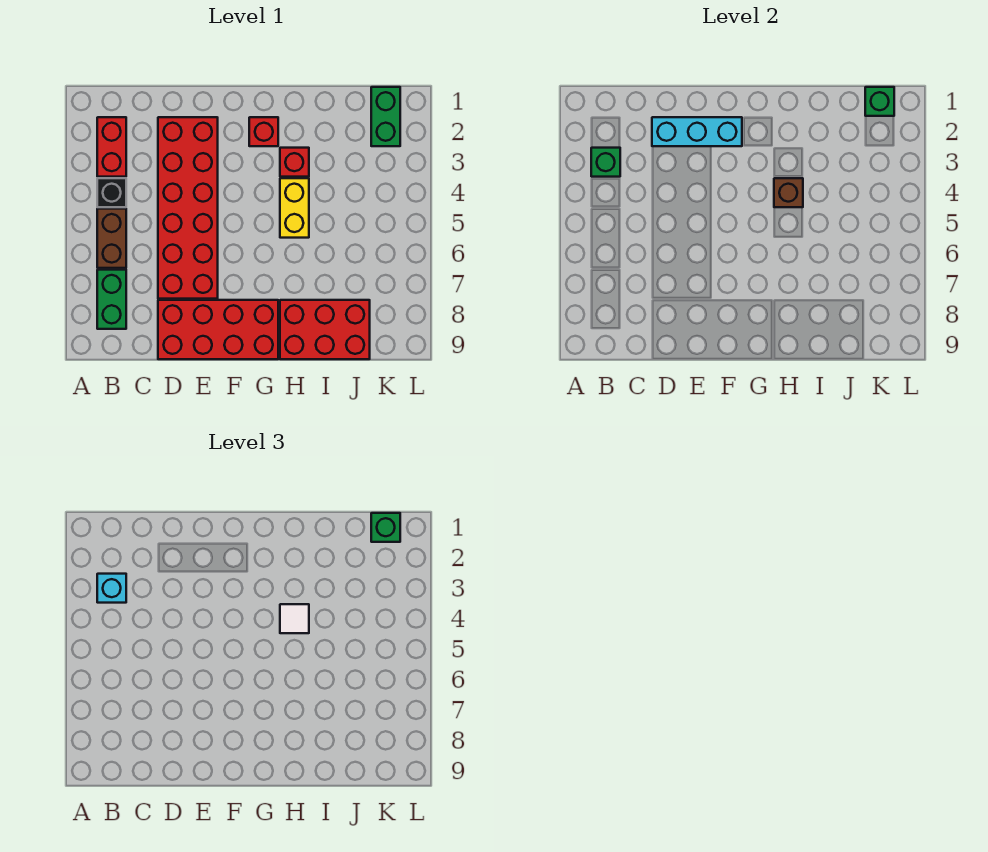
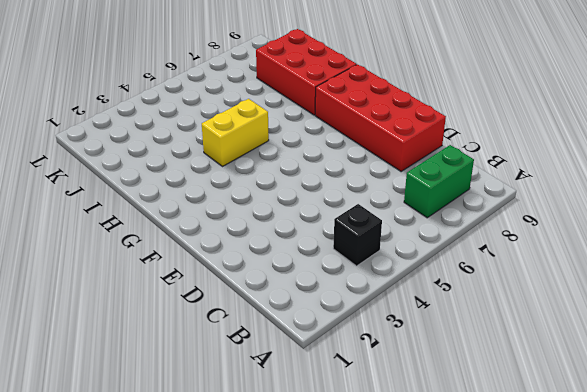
none -> red 1x2 brick [97,117,126,177]
none -> brown 1x2 brick [97,209,126,268]
none -> red 2x6 brick [158,117,218,299]

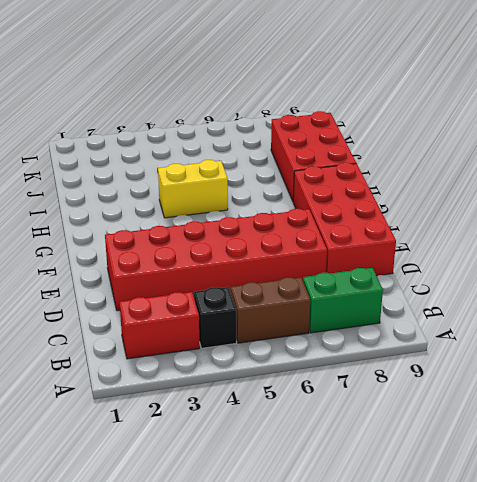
none -> red 1x1 brick [249,117,278,146]
none -> red 1x1 brick [280,148,309,177]
none -> green 1x2 brick [371,87,400,146]

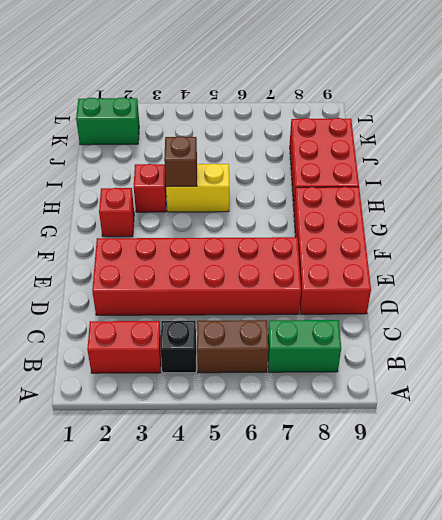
none -> green 1x1 brick [591,148,620,177]
none -> cyan 1x3 brick [652,117,742,146]
none -> green 1x1 brick [865,87,894,116]

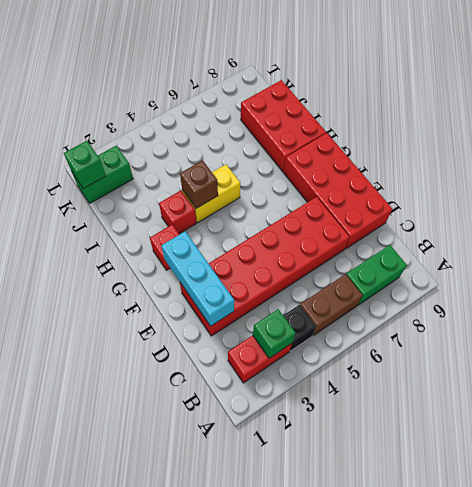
none -> cyan 1x1 brick [97,574,126,603]
none -> white 1x1 tile [280,604,309,633]
none -> green 1x1 brick [371,513,400,542]

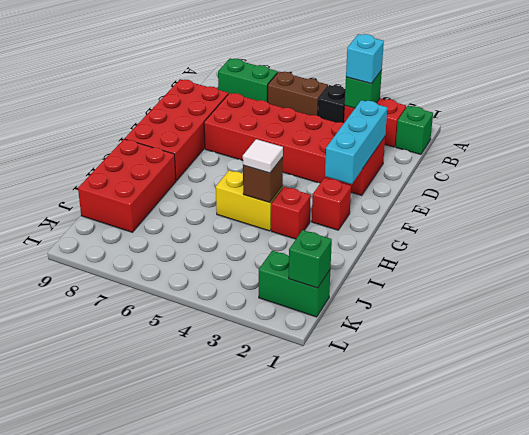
green 1x1 brick [396,106,433,154] -> green 1x1 brick moved to [371,513,400,542]

